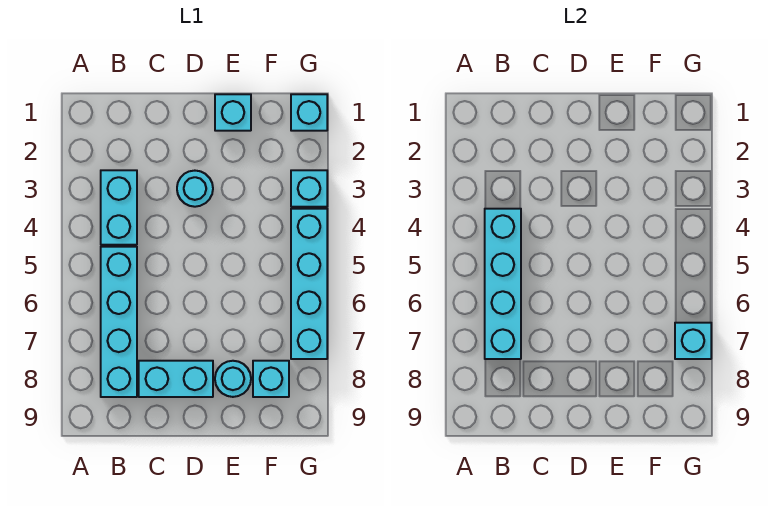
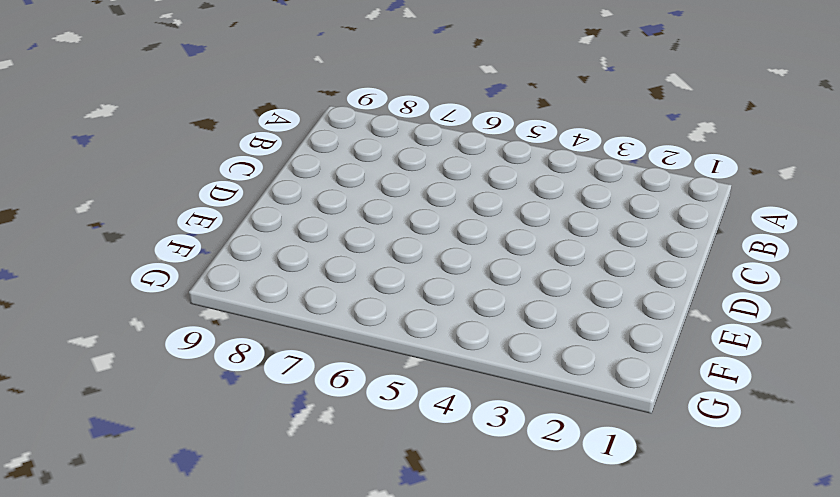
none -> cyan 1x2 brick [101,170,137,245]
none -> cyan 1x4 brick [101,247,137,397]
none -> cyan 1x2 brick [139,361,213,397]

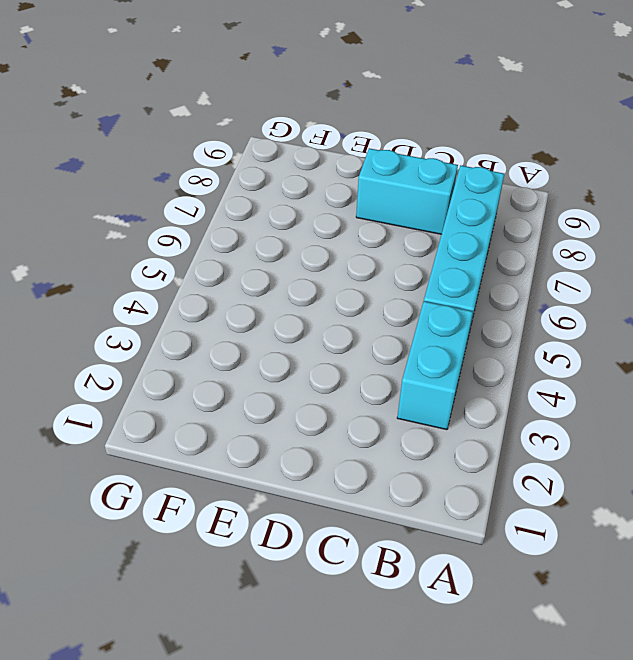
none -> cyan 1x1 round brick [177,171,213,207]
none -> cyan 1x1 brick [215,94,251,131]
none -> cyan 1x1 round brick [215,361,251,397]

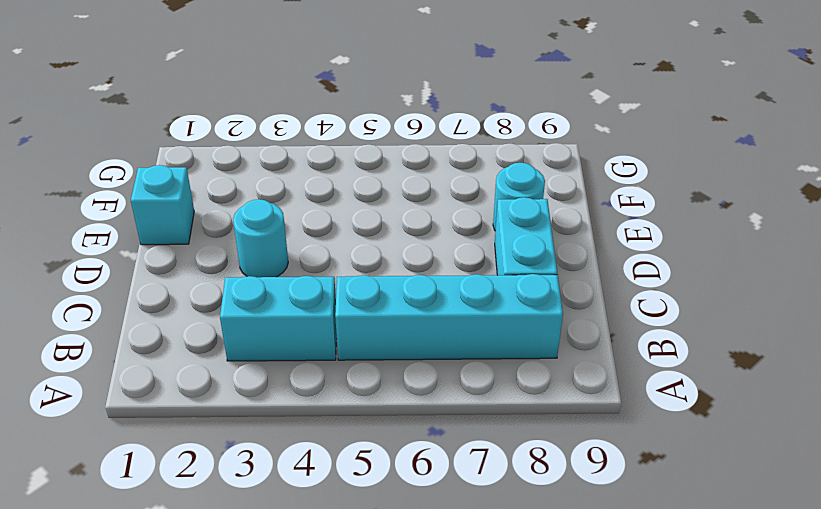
none -> cyan 1x1 brick [253,361,289,397]
none -> cyan 1x1 brick [291,94,327,131]
none -> cyan 1x1 brick [291,170,327,207]

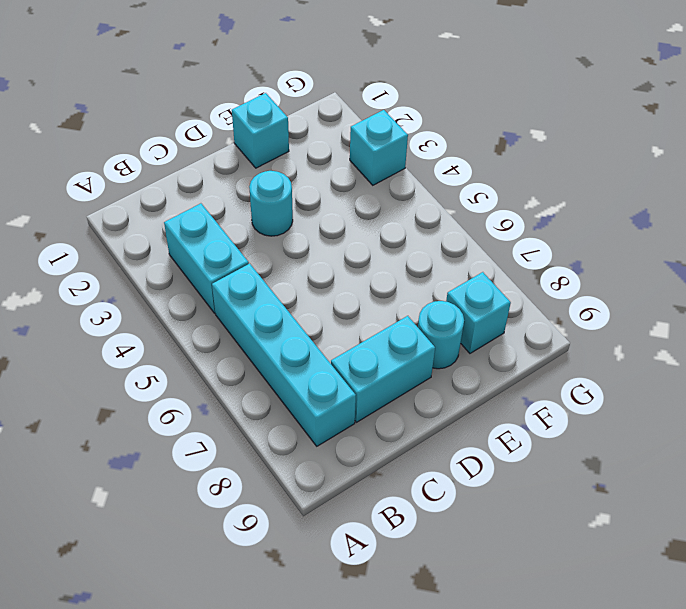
none -> cyan 1x1 brick [291,94,327,131]
none -> cyan 1x4 brick [291,209,327,359]
none -> cyan 1x4 brick [485,209,521,359]

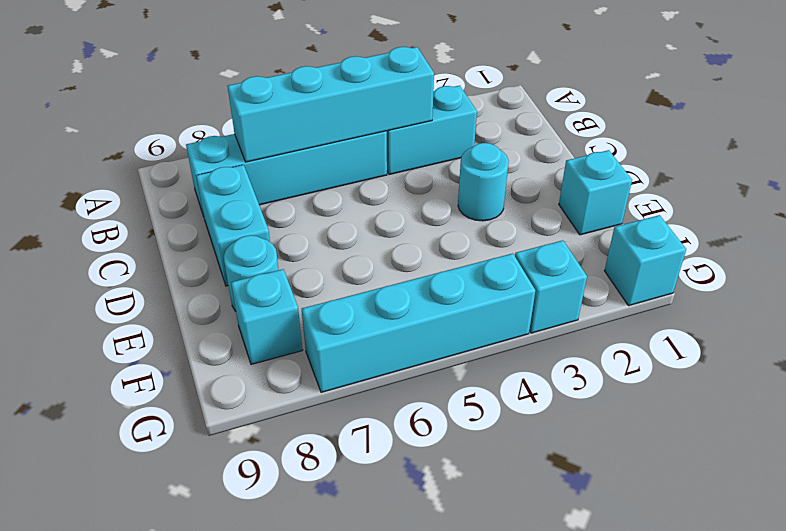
none -> cyan 1x1 brick [675,323,711,359]

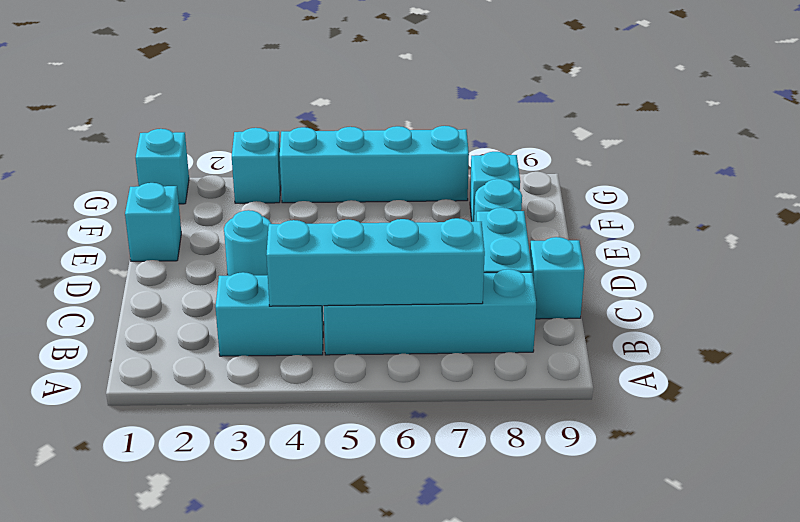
cyan 1x1 brick [530,237,585,319] -> cyan 1x1 brick moved to [675,323,711,359]

